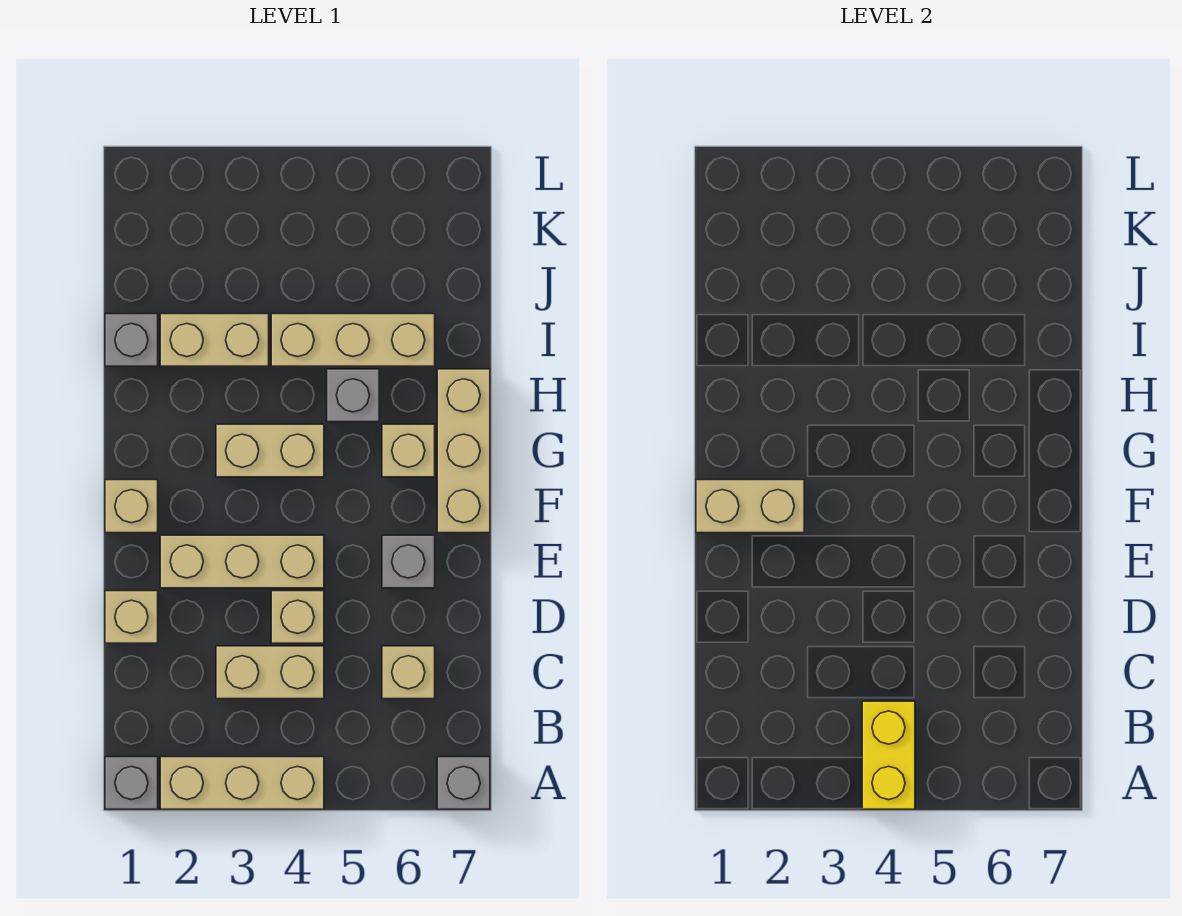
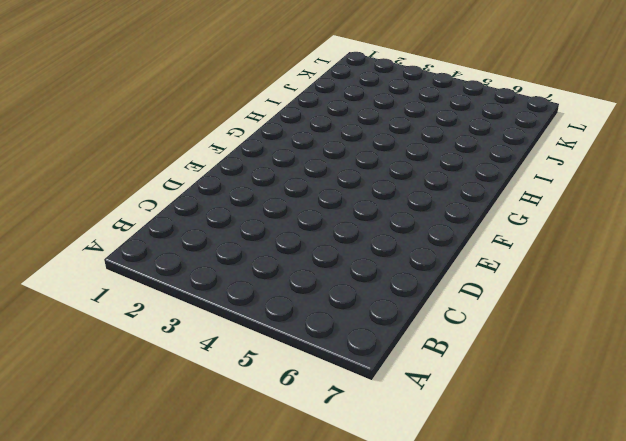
none -> grey 1x1 brick [105,757,158,809]
none -> tan 1x3 brick [160,757,324,809]
none -> grey 1x1 brick [437,757,490,809]

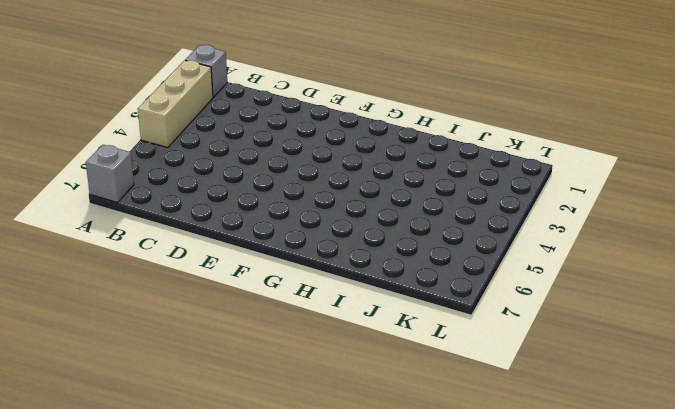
none -> tan 1x2 brick [216,646,324,699]
none -> tan 1x1 brick [382,646,435,699]
none -> tan 1x1 brick [105,591,158,643]

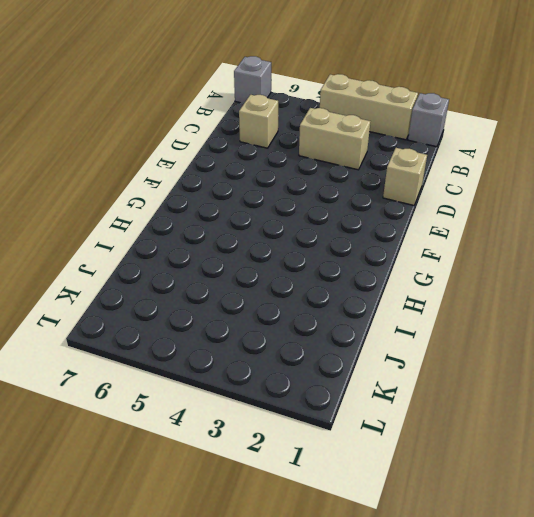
none -> tan 1x1 brick [271,591,324,643]
none -> tan 1x3 brick [160,535,324,588]
none -> grey 1x1 brick [382,535,435,588]

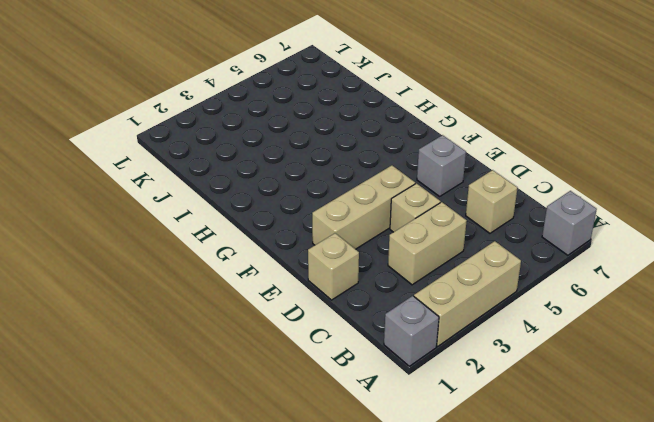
none -> tan 1x1 brick [105,480,158,533]
none -> tan 1x3 brick [437,369,490,533]
none -> tan 1x2 brick [216,424,324,477]

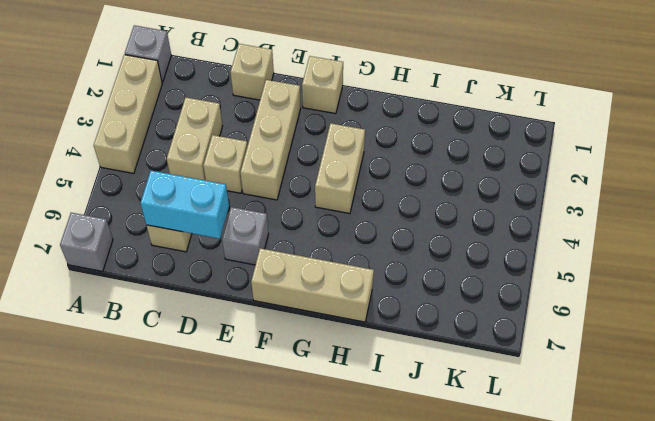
cyan 1x2 brick [141,171,229,239] -> none
none -> tan 1x1 brick [382,424,435,477]
none -> grey 1x1 brick [327,369,379,422]
none -> grey 1x1 brick [105,314,158,366]

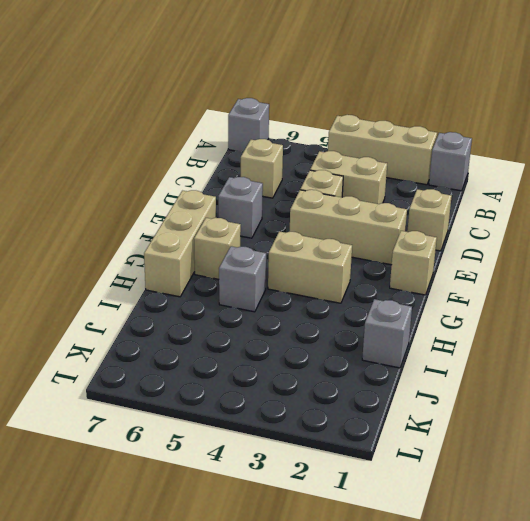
none -> tan 1x2 brick [160,314,269,366]
none -> tan 1x3 brick [271,314,435,366]
none -> yellow 1x2 brick [862,701,915,809]

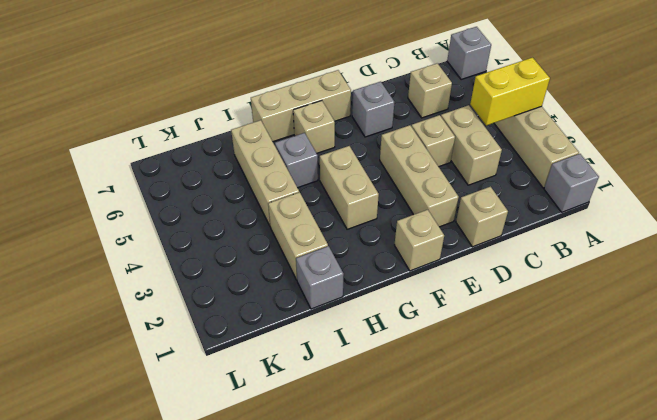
none -> tan 1x2 brick [696,480,804,533]

